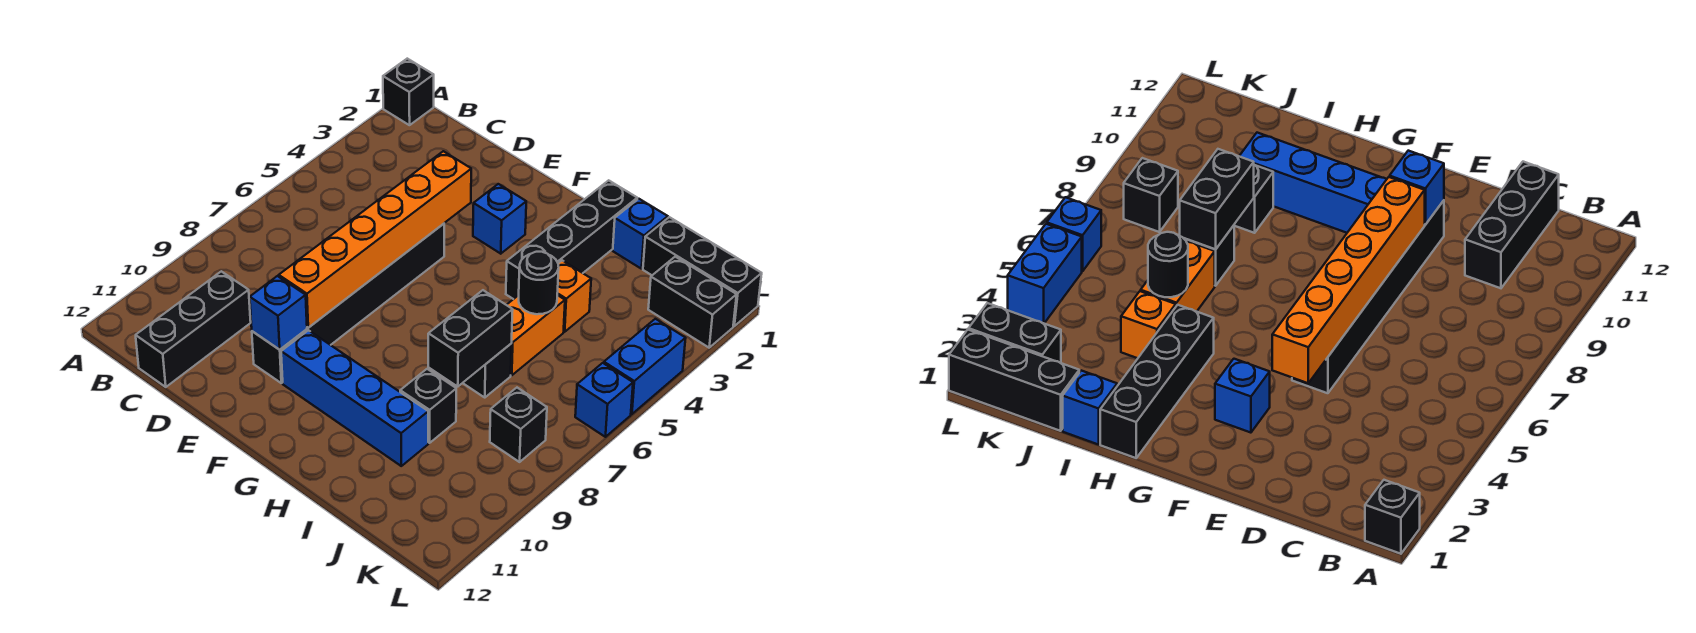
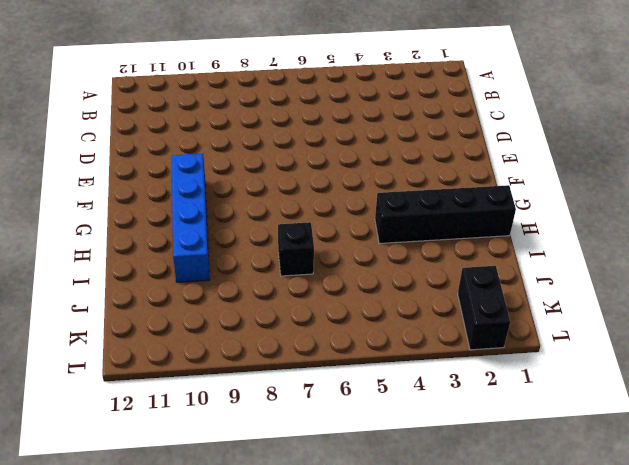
none -> black 1x1 brick [383,59,434,125]
none -> black 1x3 brick [136,271,251,387]
none -> black 1x6 brick [252,224,444,383]

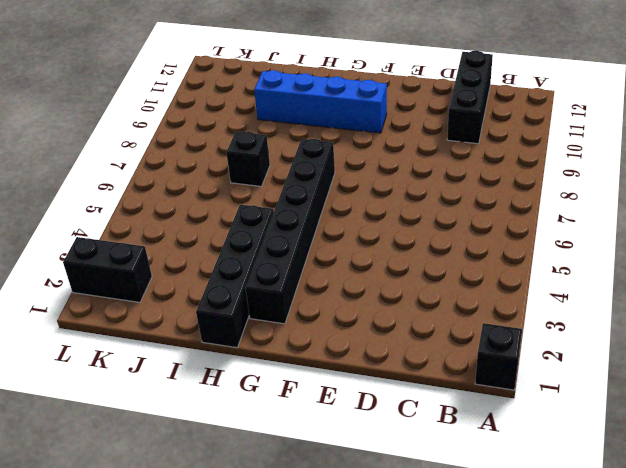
black 1x6 brick [246,139,335,324] -> black 1x6 brick moved to [252,224,444,383]
none -> blue 1x1 brick [473,184,526,254]
none -> blue 1x1 brick [613,199,668,269]
none -> orange 1x1 brick [557,260,591,332]

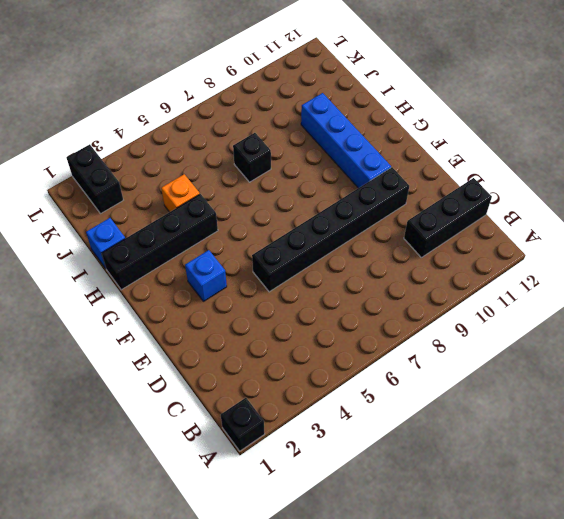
none -> orange 1x2 brick [507,295,565,375]
none -> black 1x1 brick [400,369,456,443]
none -> black 1x3 brick [643,217,762,326]

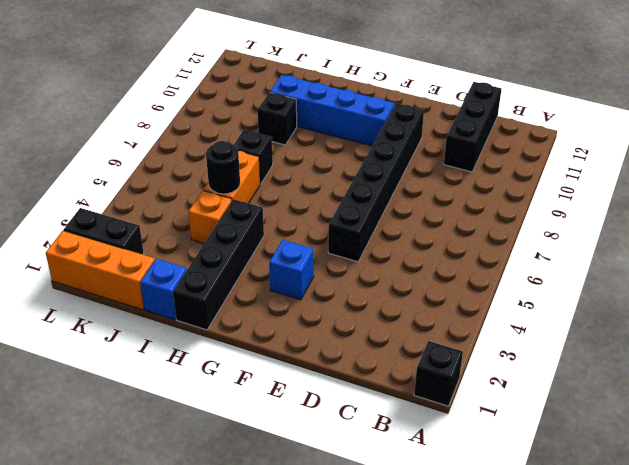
orange 1x3 brick [46,231,155,310] -> black 1x3 brick [643,217,762,326]
none -> black 1x1 brick [490,388,547,462]
none -> blue 1x2 brick [604,319,686,414]
none -> blue 1x1 brick [575,363,633,437]

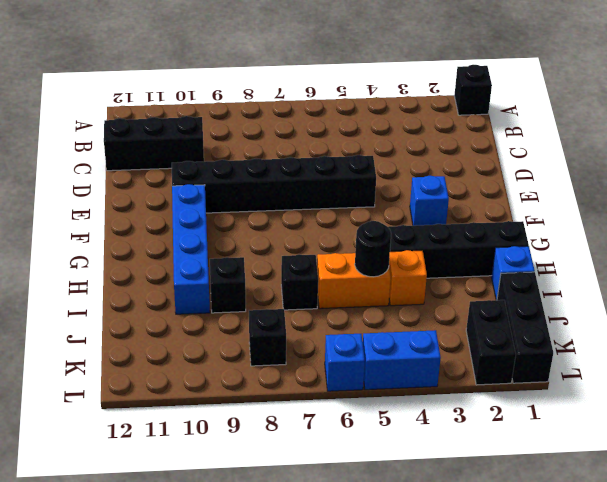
none -> orange 1x6 brick [279,151,471,328]
none -> blue 1x1 brick [250,276,307,350]
none -> black 1x2 brick [428,290,513,386]

